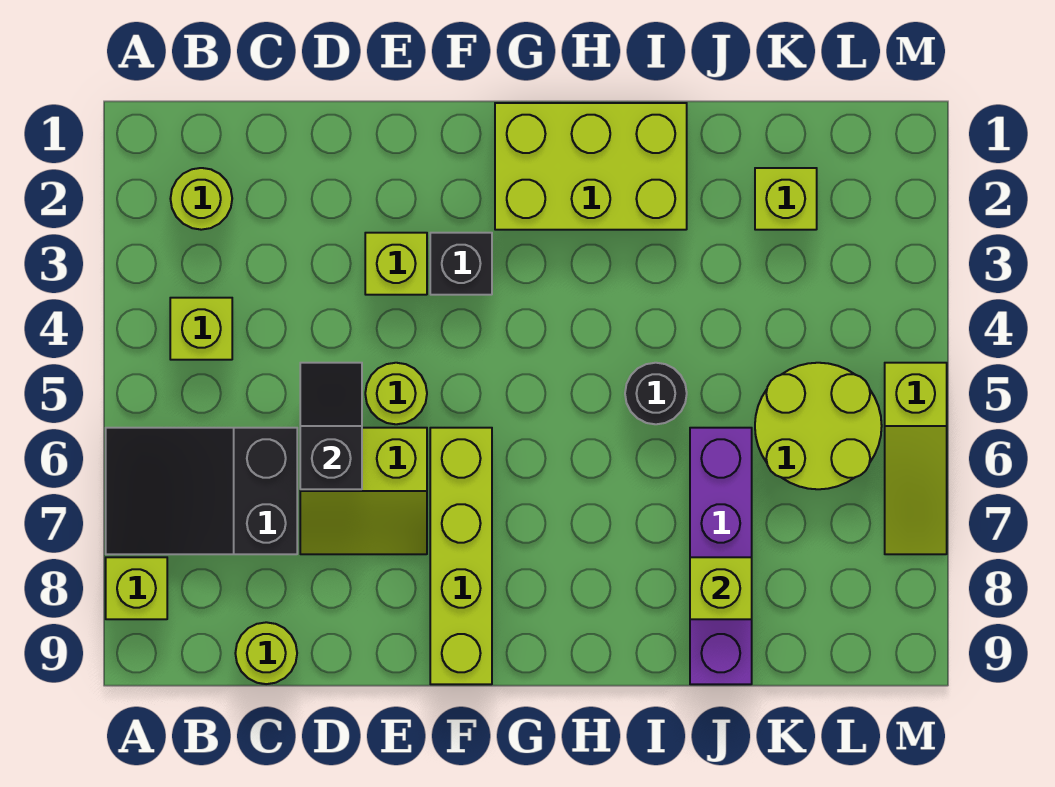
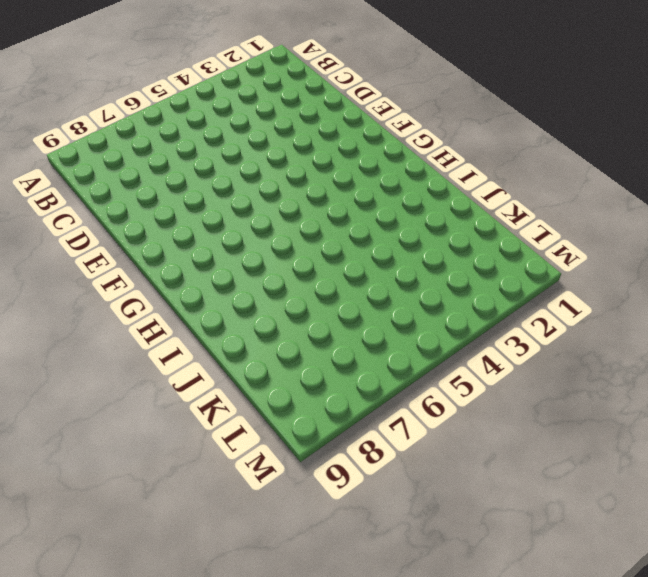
none -> black 2x3 slope [106,428,297,554]
none -> lime 1x1 brick [106,557,167,619]
none -> lime 1x1 round brick [170,168,232,230]

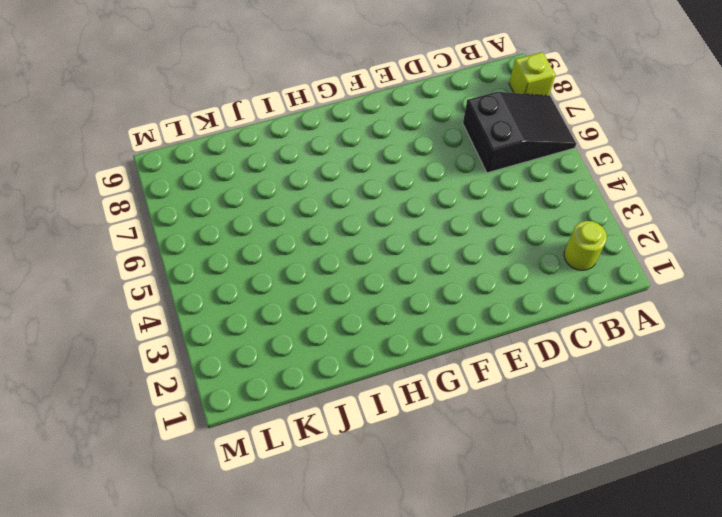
none -> lime 1x1 brick [170,298,232,360]
none -> lime 1x1 round brick [235,622,297,684]
none -> lime 2x2 slope [300,428,427,554]

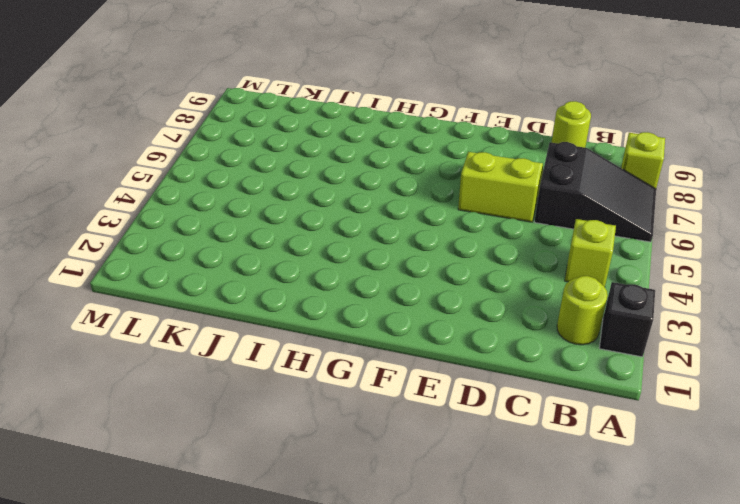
black 1x1 brick [600,282,655,357] -> black 1x1 brick moved to [430,233,492,295]
none -> lime 1x1 brick [365,233,427,295]
none -> lime 1x1 round brick [365,363,427,424]
none -> lime 1x4 brick [430,428,492,684]

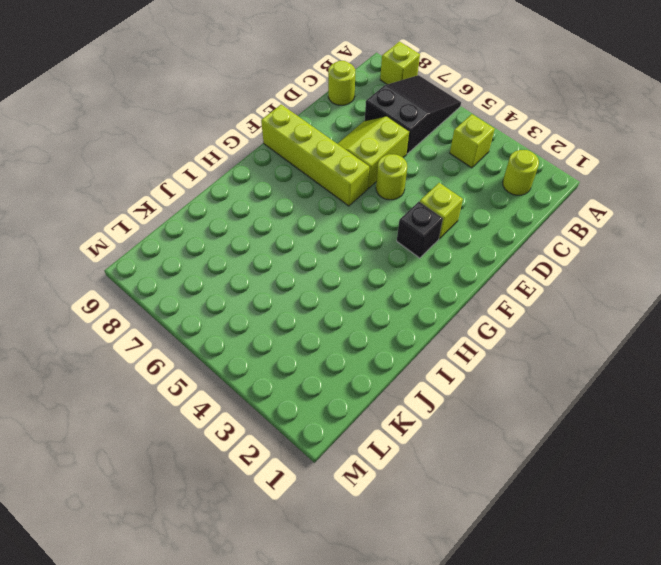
none -> lime 2x3 brick [495,103,687,230]
none -> black 1x1 round brick [625,363,687,424]
none -> purple 1x4 brick [690,428,752,684]

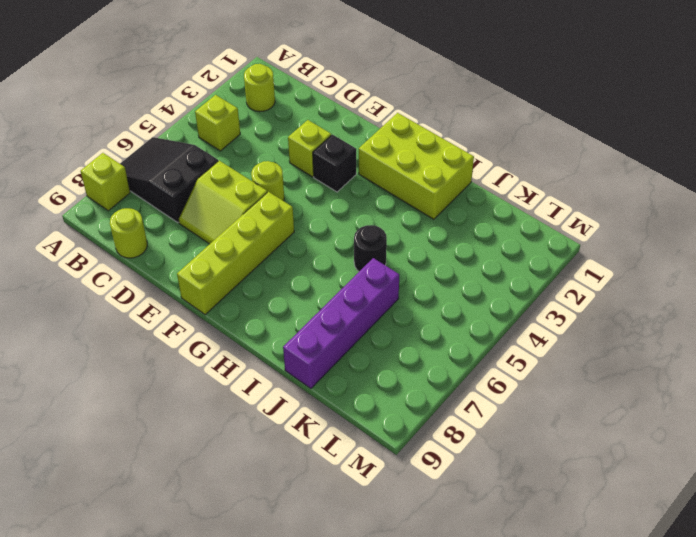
none -> lime 1x1 brick [755,168,817,230]
none -> lime 2x2 round brick [755,363,882,489]
none -> lime 1x3 slope [885,363,947,554]

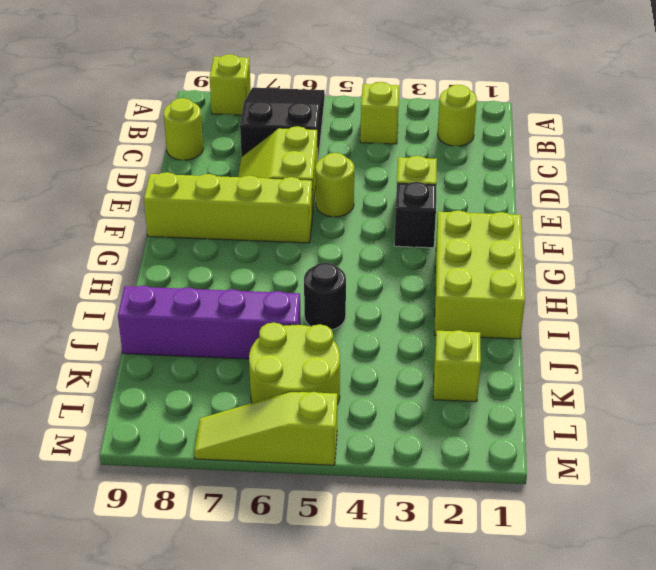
none -> black 1x2 slope [300,363,362,489]
none -> lime 1x1 brick [690,557,752,619]

